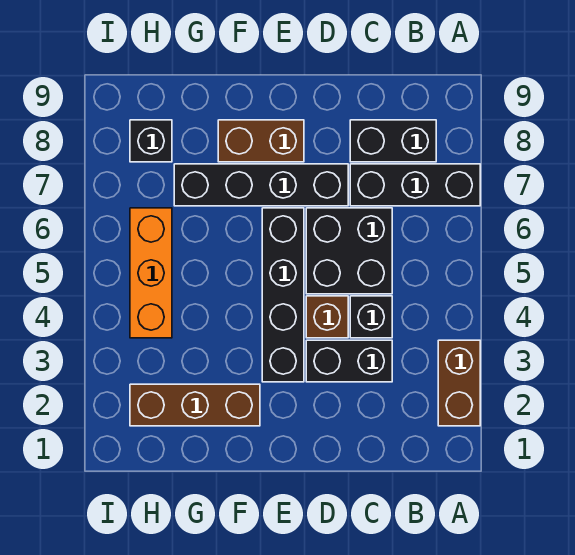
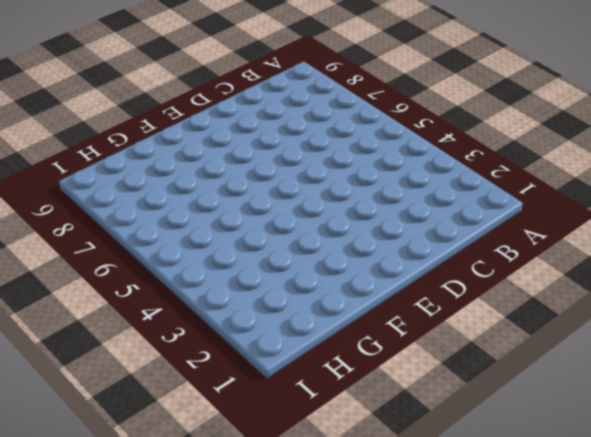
none -> brown 1x2 brick [438,340,480,426]
none -> black 1x3 brick [350,164,480,206]
none -> black 1x2 brick [350,120,436,162]

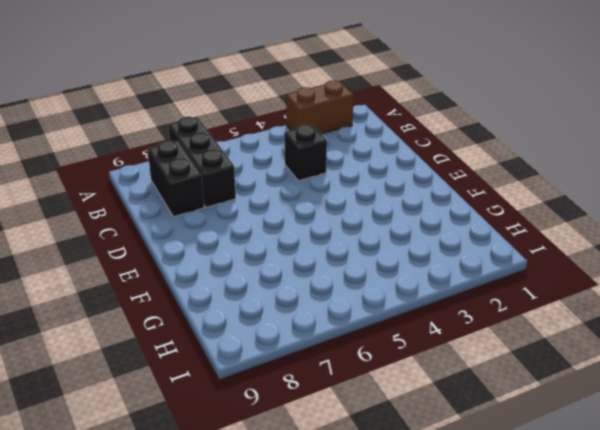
none -> black 1x2 brick [306,340,392,382]
none -> black 2x2 brick [306,208,392,294]
none -> brown 1x1 brick [306,296,348,338]

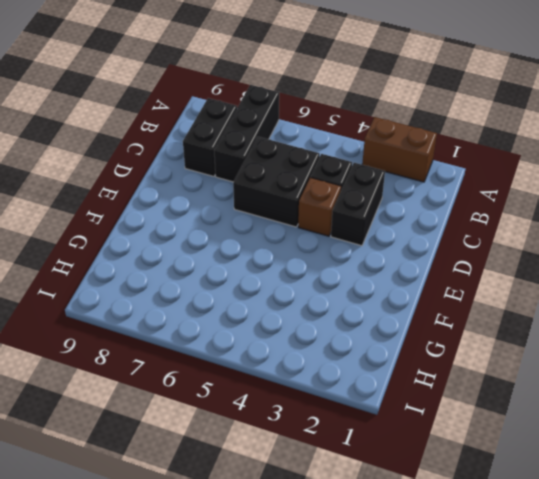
none -> black 1x4 brick [174,164,348,206]
none -> black 1x4 brick [262,208,304,382]
none -> brown 1x2 brick [218,120,304,162]

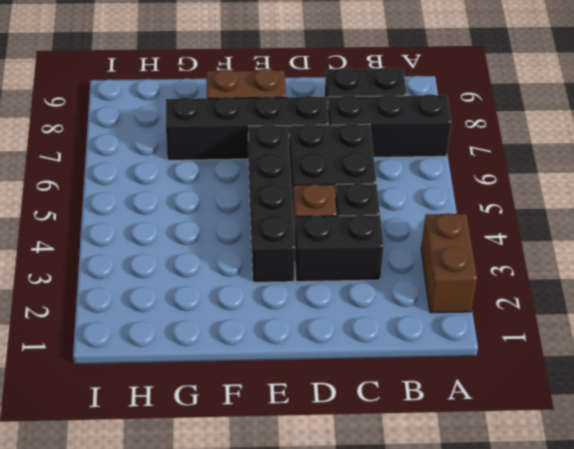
none -> brown 1x3 brick [130,384,260,426]
none -> orange 1x3 brick [130,208,172,338]
none -> black 1x1 brick [130,120,172,162]

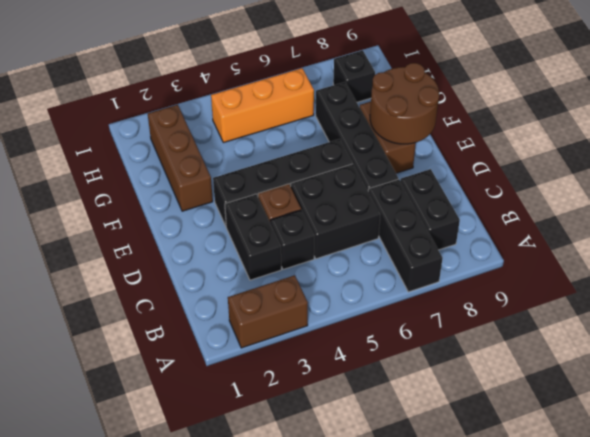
brown 2x2 round brick [370,63,439,144] -> none

